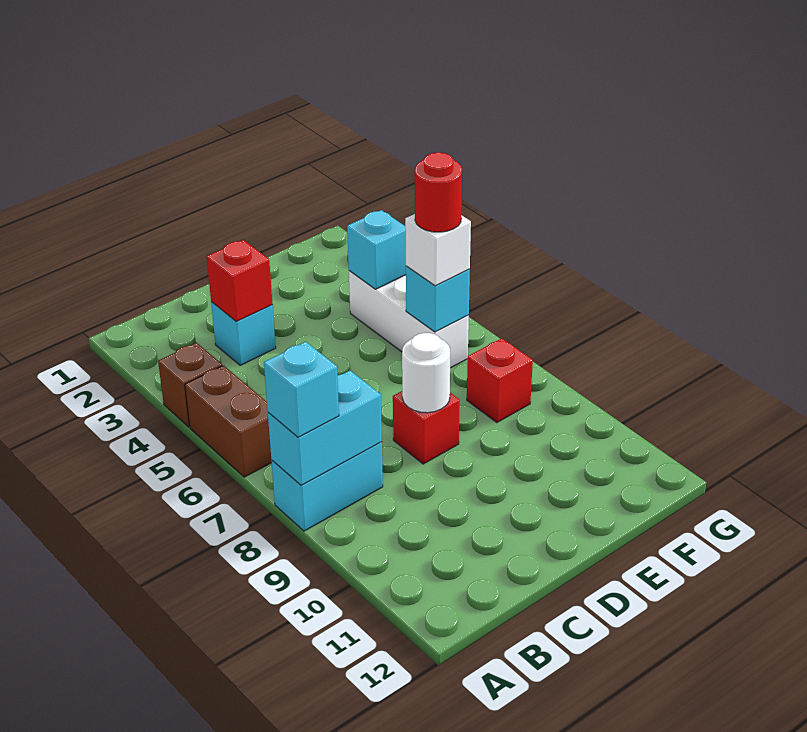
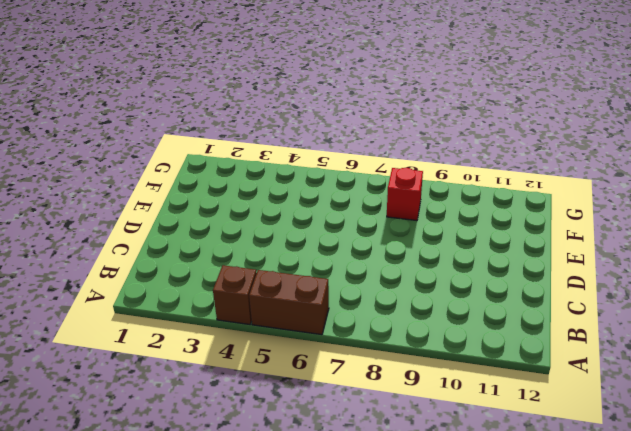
none -> cyan 1x2 brick [271,442,383,531]
none -> cyan 1x1 brick [211,302,276,365]
none -> red 1x1 brick [393,391,460,464]

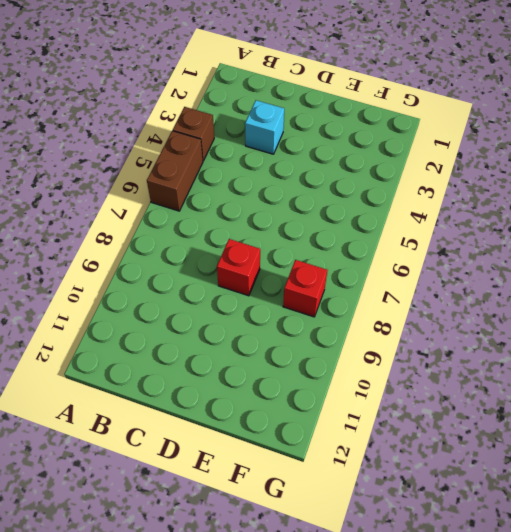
none -> cyan 1x2 brick [271,442,383,531]
none -> white 1x3 brick [349,271,469,368]
none -> cyan 1x2 brick [268,371,382,485]

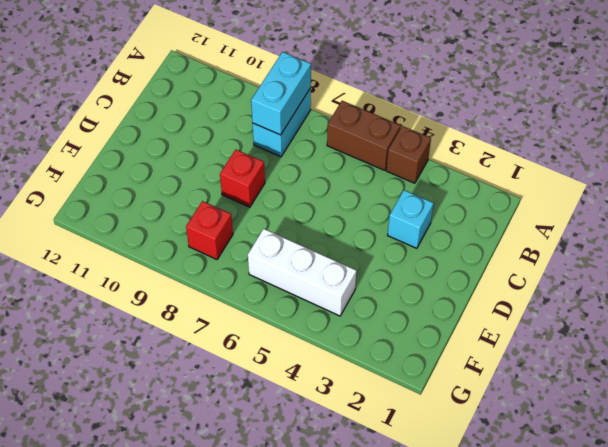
none -> red 1x1 brick [207,240,273,321]
none -> white 1x1 round brick [402,333,450,413]
none -> cyan 1x1 brick [347,210,406,289]

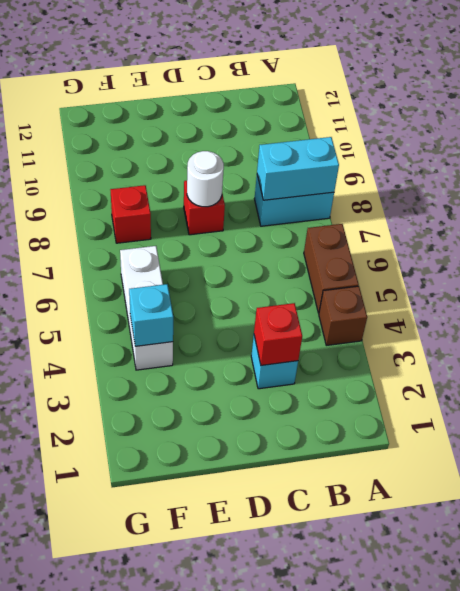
none -> cyan 1x1 brick [406,266,470,332]
none -> cyan 1x1 brick [264,342,339,437]
none -> white 1x1 brick [405,214,471,286]

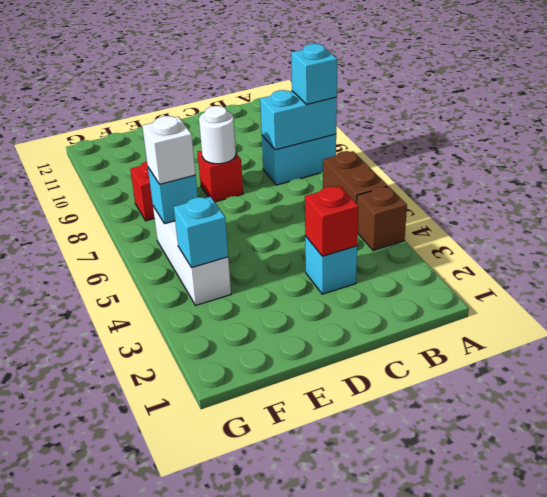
none -> red 1x1 round brick [415,153,462,232]

